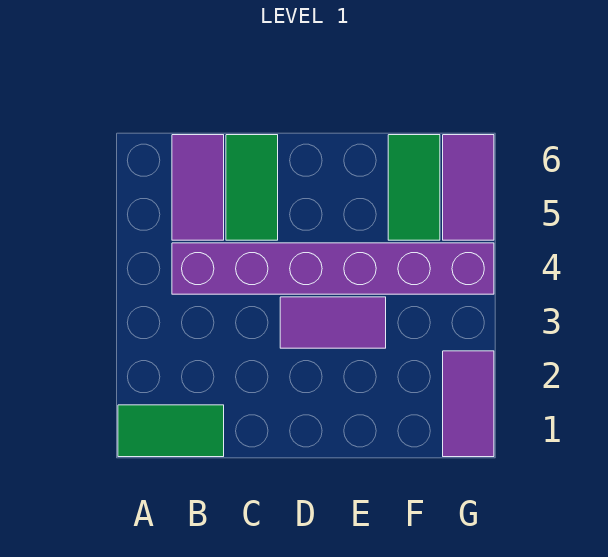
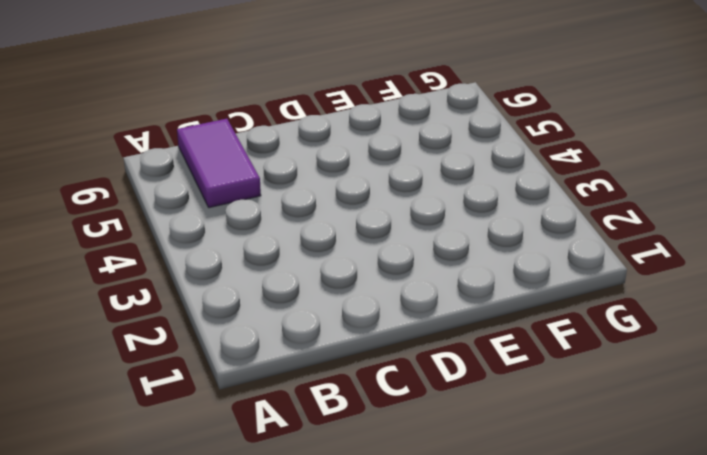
none -> green 1x2 tile [118,405,224,457]
none -> purple 1x6 brick [172,243,494,294]

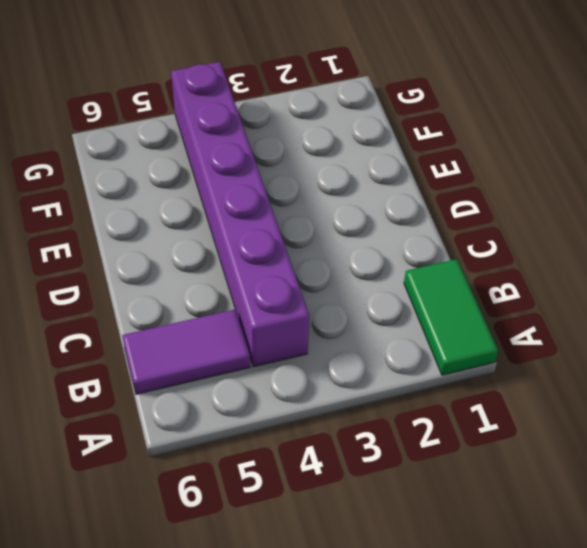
none -> green 1x2 tile [226,135,278,240]
none -> purple 1x2 tile [280,297,386,348]

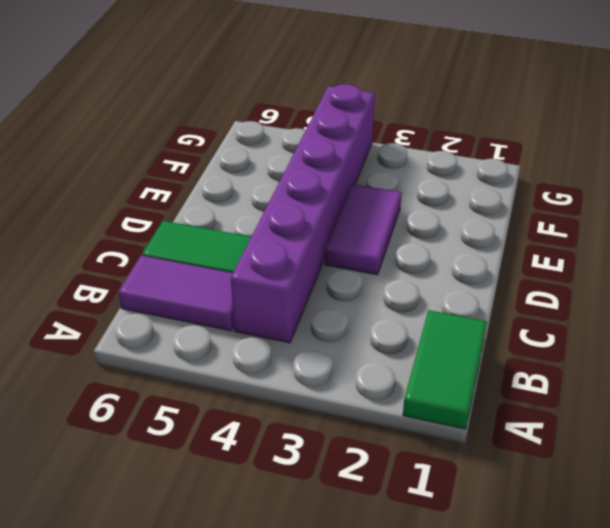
none -> green 1x2 tile [388,135,440,240]
none -> purple 1x2 tile [443,351,494,457]

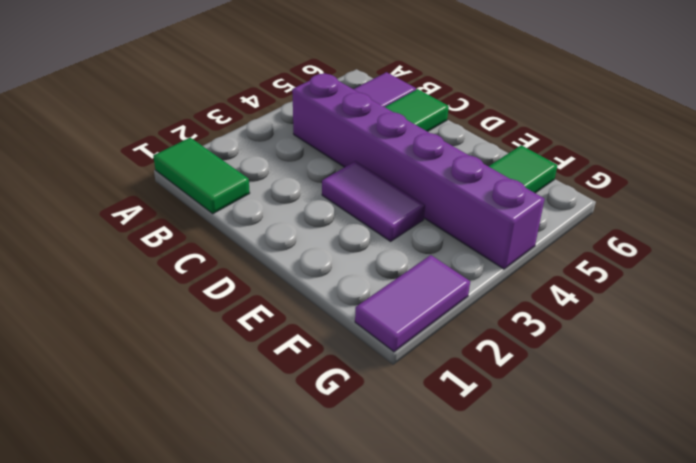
none -> purple 1x2 tile [443,135,494,240]

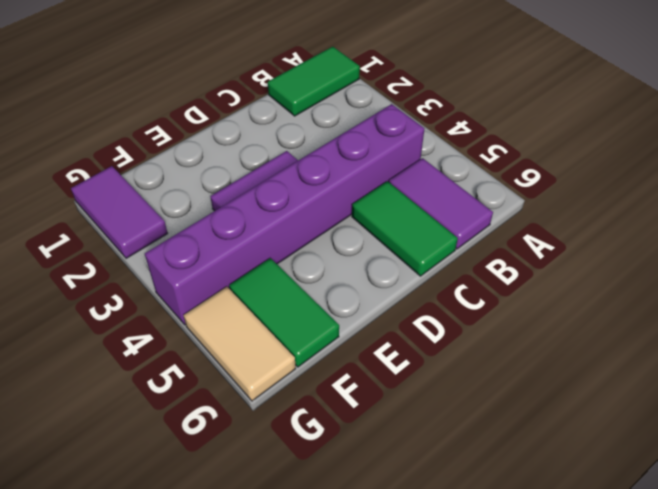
tan 1x2 tile [184,287,296,401] -> purple 1x2 tile [443,135,494,240]

